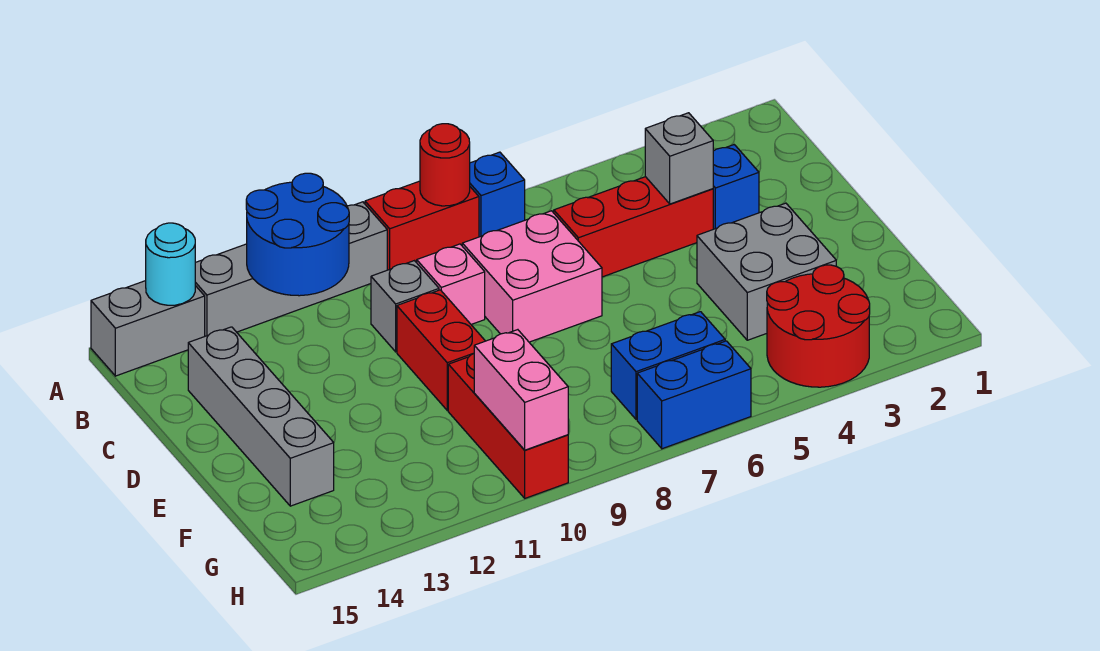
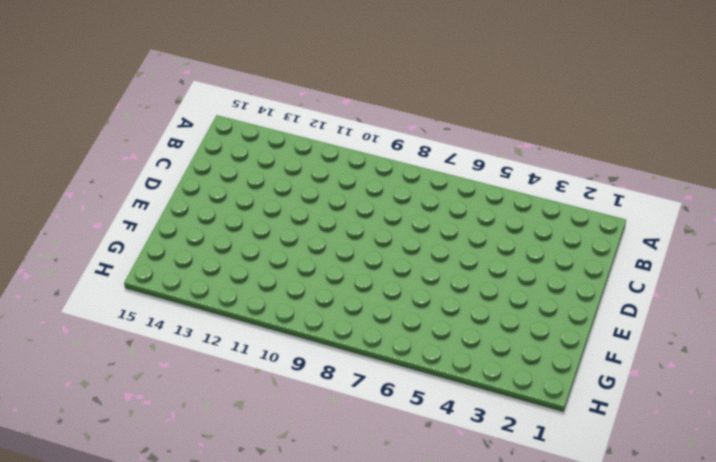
none -> blue 1x1 brick [470,152,525,237]
none -> red 1x2 brick [365,181,479,270]
none -> grey 1x4 brick [195,202,387,336]

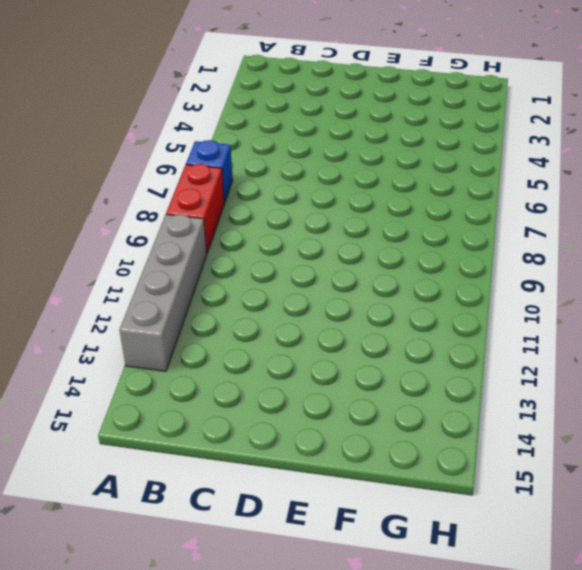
none -> grey 1x2 brick [91,281,205,376]
none -> blue 1x1 brick [713,145,759,229]
none -> red 1x3 brick [554,177,713,277]

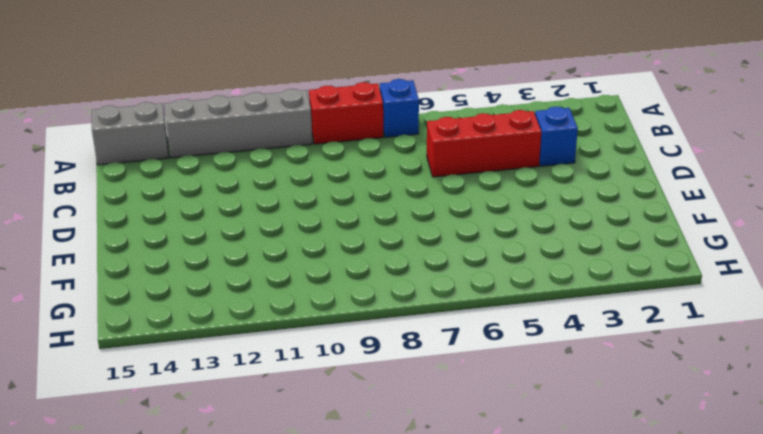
none -> pink 2x2 brick [462,211,602,342]
none -> pink 1x1 brick [417,244,485,324]
none -> grey 1x1 brick [371,261,439,352]

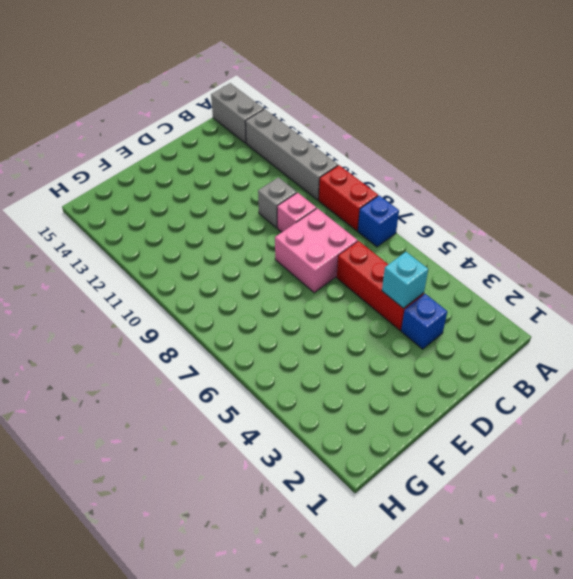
cyan 1x1 brick [382,252,428,308] -> grey 1x1 brick [645,113,713,204]
none -> grey 1x4 brick [188,327,334,506]
none -> red 1x2 brick [397,290,485,410]
none -> grey 2x2 brick [697,203,836,340]

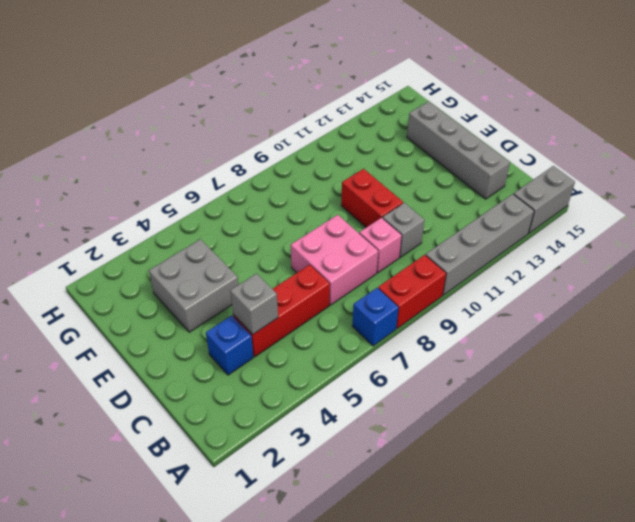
none -> red 1x3 brick [448,353,568,498]
none -> red 2x2 round brick [767,265,870,387]
none -> blue 1x2 brick [611,312,725,419]

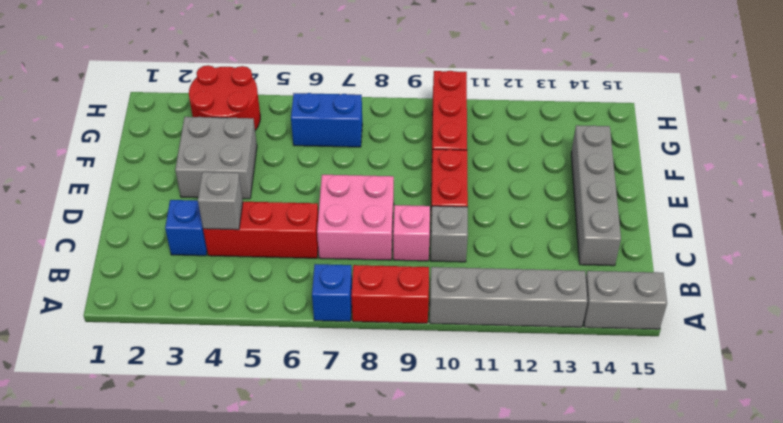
none -> blue 1x2 brick [637,341,751,449]
none -> red 1x1 round brick [420,124,470,206]
none -> blue 2x2 round brick [246,173,349,296]

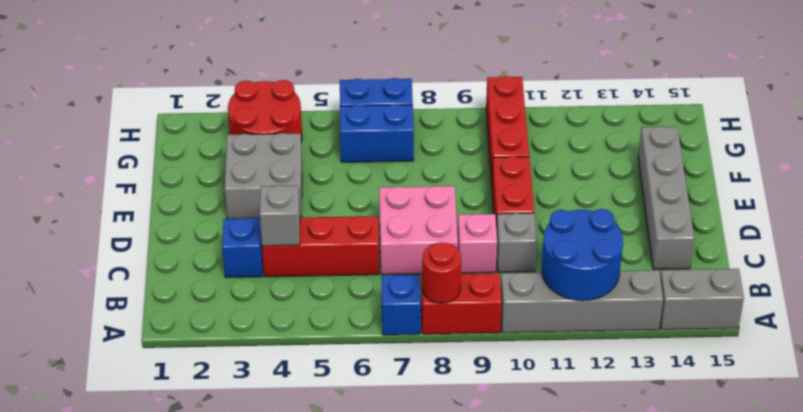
none -> cyan 1x1 round brick [146,223,195,305]
none -> pink 1x2 brick [474,330,568,450]

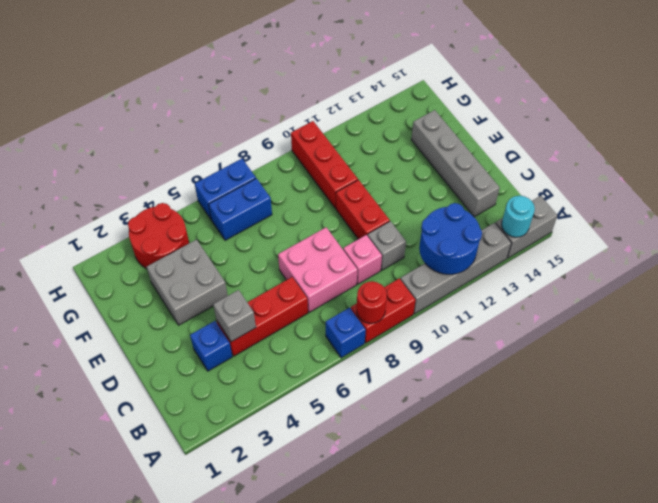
none -> pink 1x2 brick [474,330,568,450]

